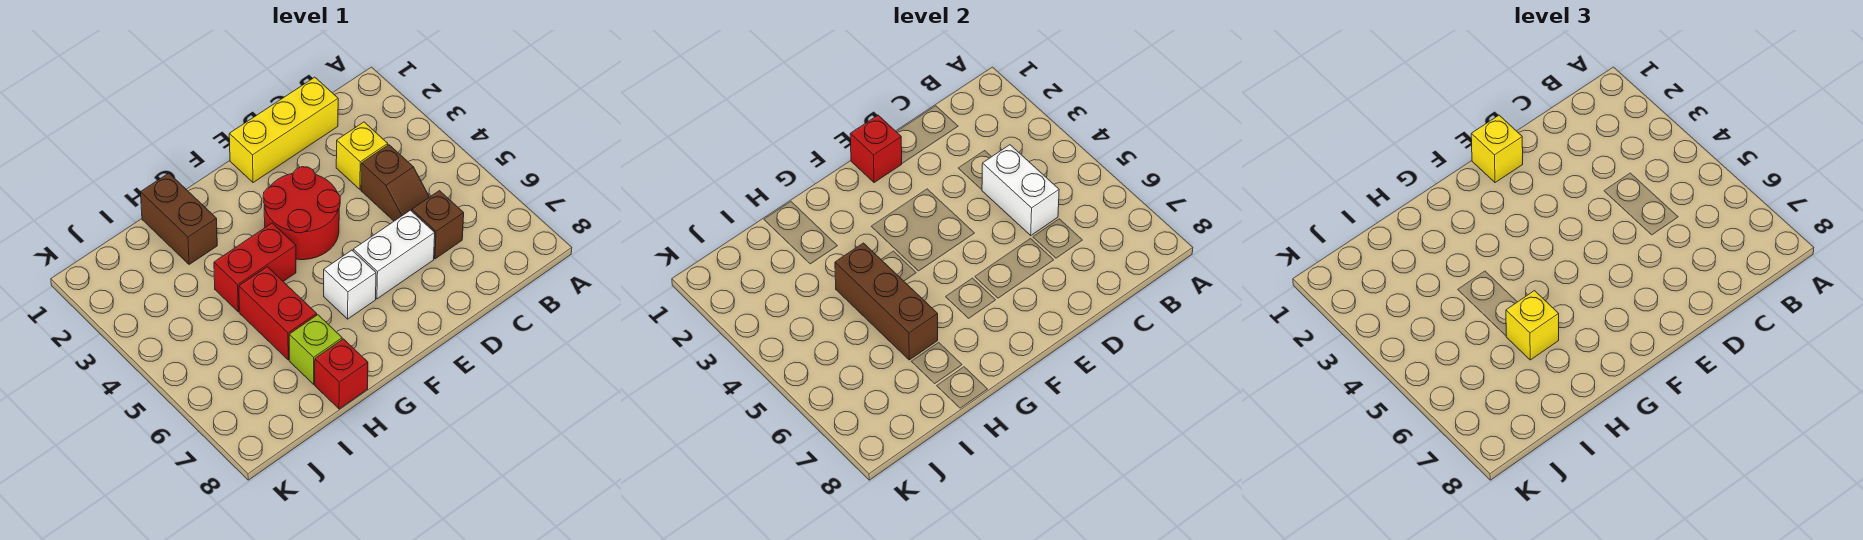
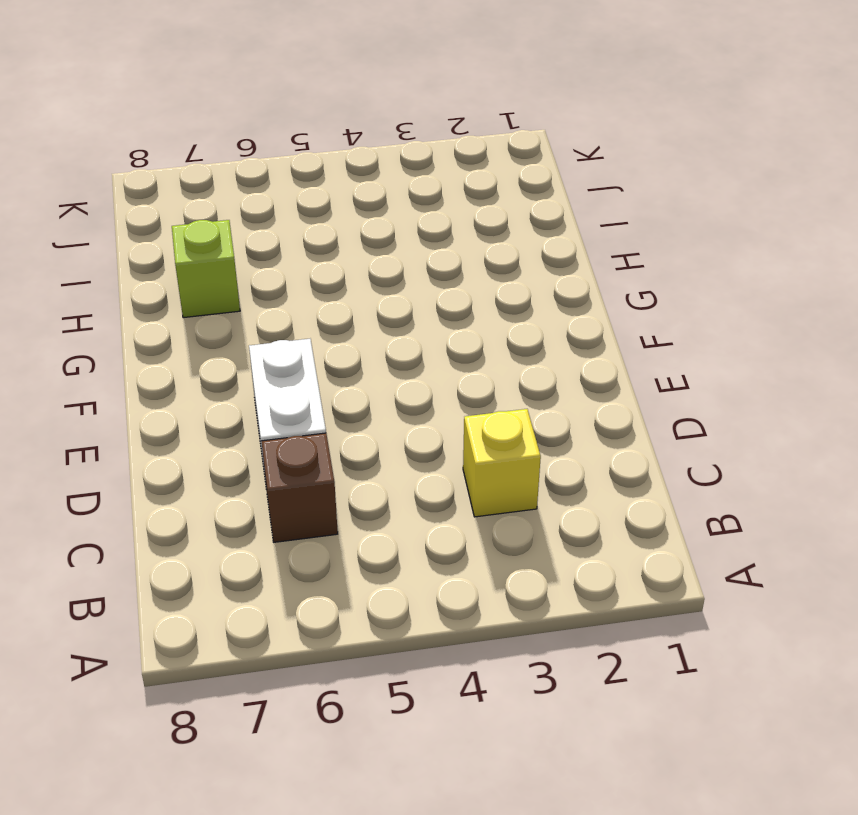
none -> yellow 1x3 brick [229,77,338,183]
none -> brown 1x2 slope [361,145,429,221]
none -> red 2x2 round brick [263,167,340,260]

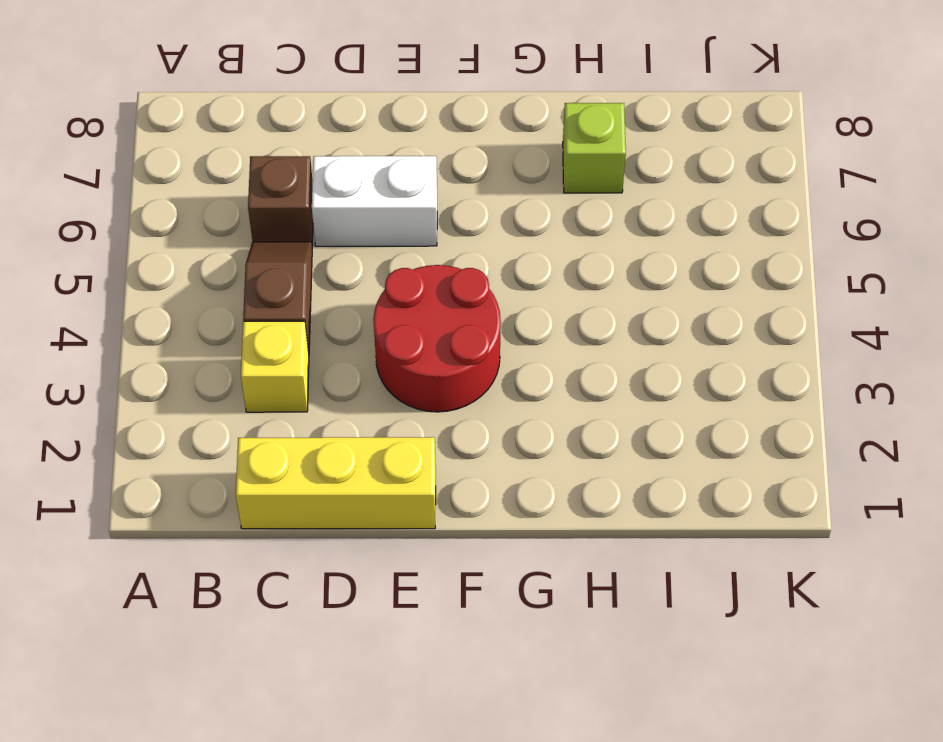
none -> white 1x1 brick [324,250,376,319]
none -> red 1x2 brick [214,223,296,312]
none -> brown 1x2 brick [141,173,217,265]

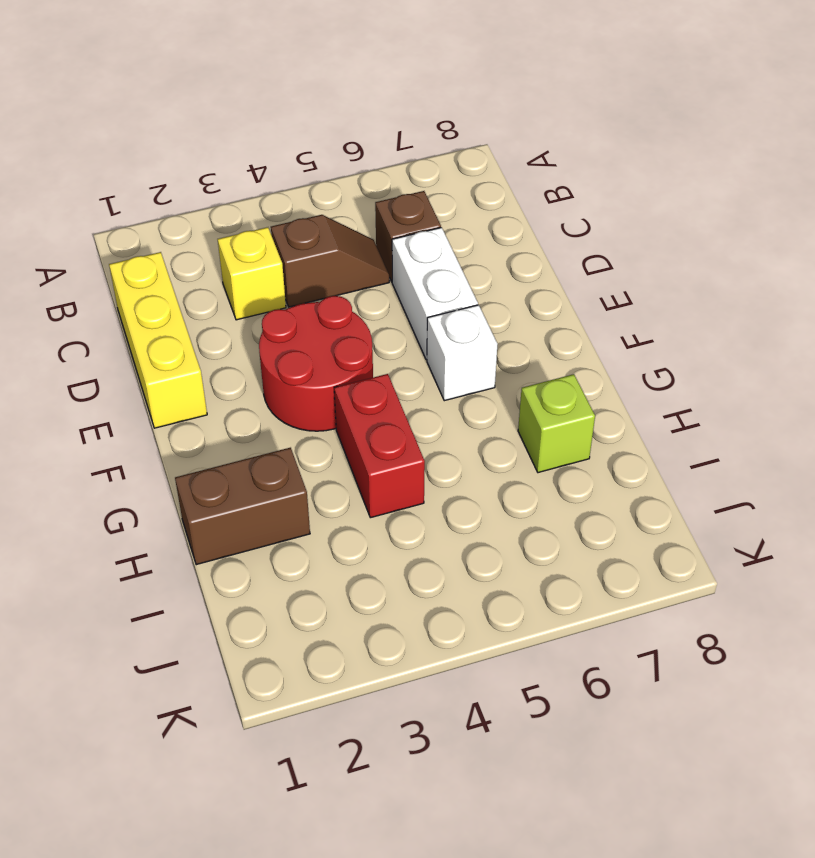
none -> red 1x2 brick [239,267,317,360]
none -> red 1x1 brick [315,339,368,409]
none -> white 1x2 brick [982,145,1059,235]

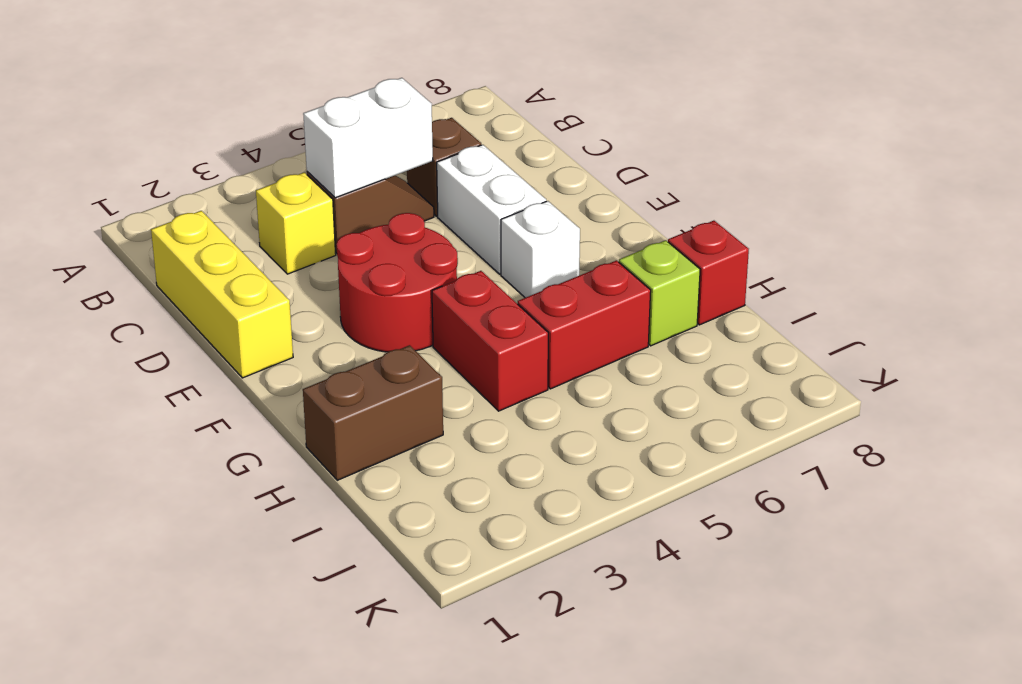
none -> red 1x1 brick [850,115,902,183]
none -> brown 1x3 brick [835,243,938,360]
none -> yellow 1x1 brick [1471,115,1523,183]

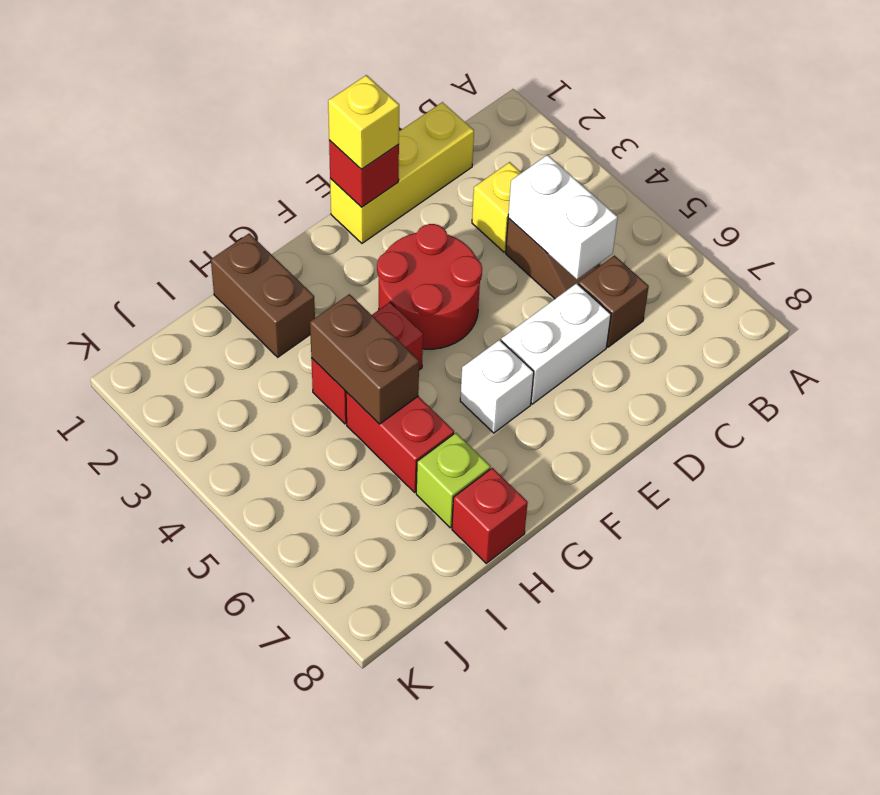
brown 1x2 brick [310,294,419,424] -> brown 1x3 brick [835,243,938,360]
none -> yellow 1x1 brick [1506,291,1559,360]

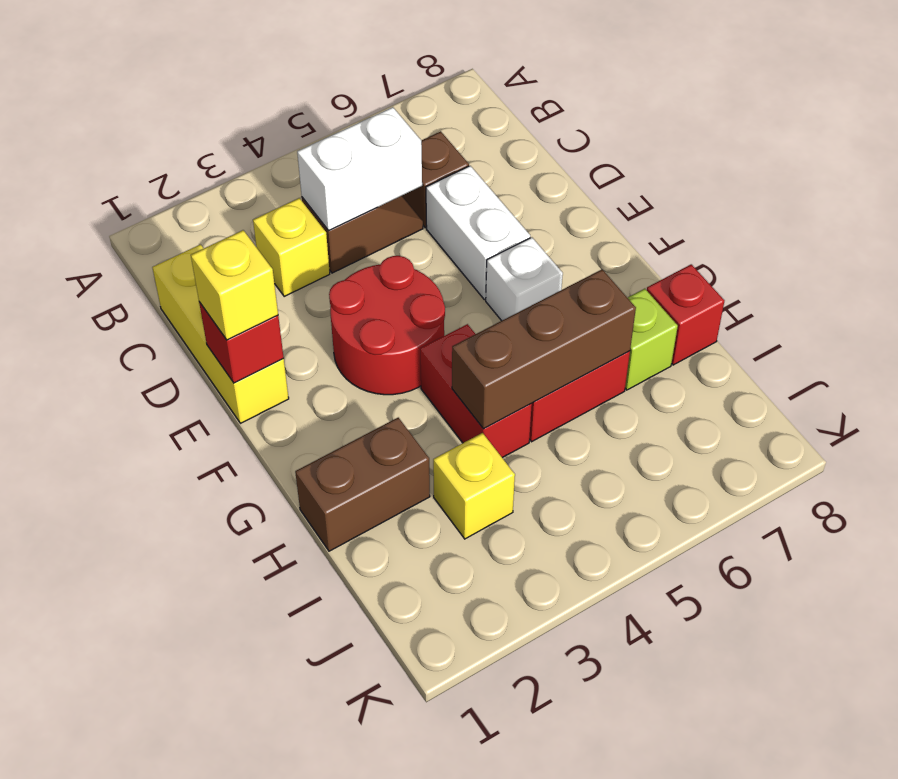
yellow 1x1 brick [433,433,515,539] -> yellow 1x1 brick moved to [1506,291,1559,360]

